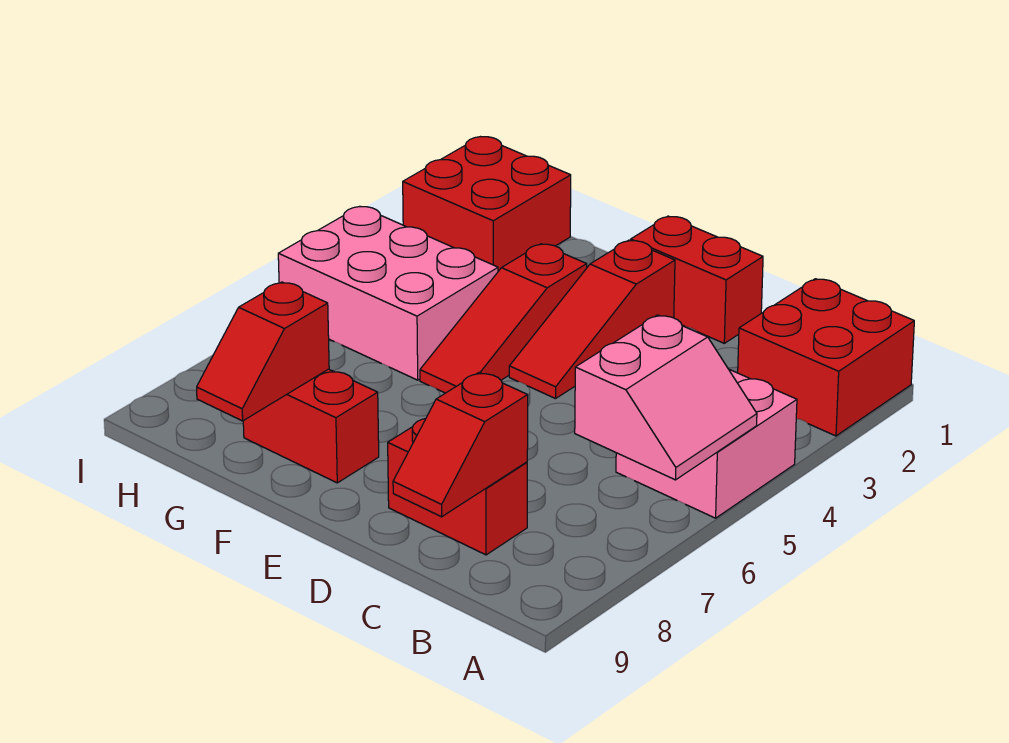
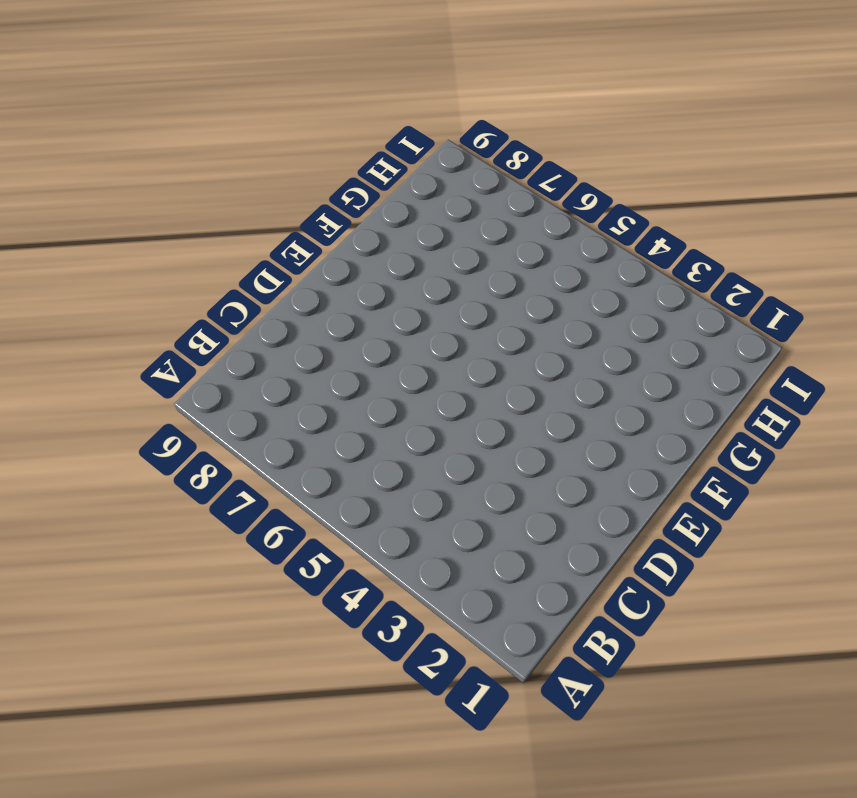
none -> red 2x2 brick [738,279,914,436]
none -> pink 2x2 brick [616,369,797,518]
none -> red 1x2 brick [388,419,527,555]

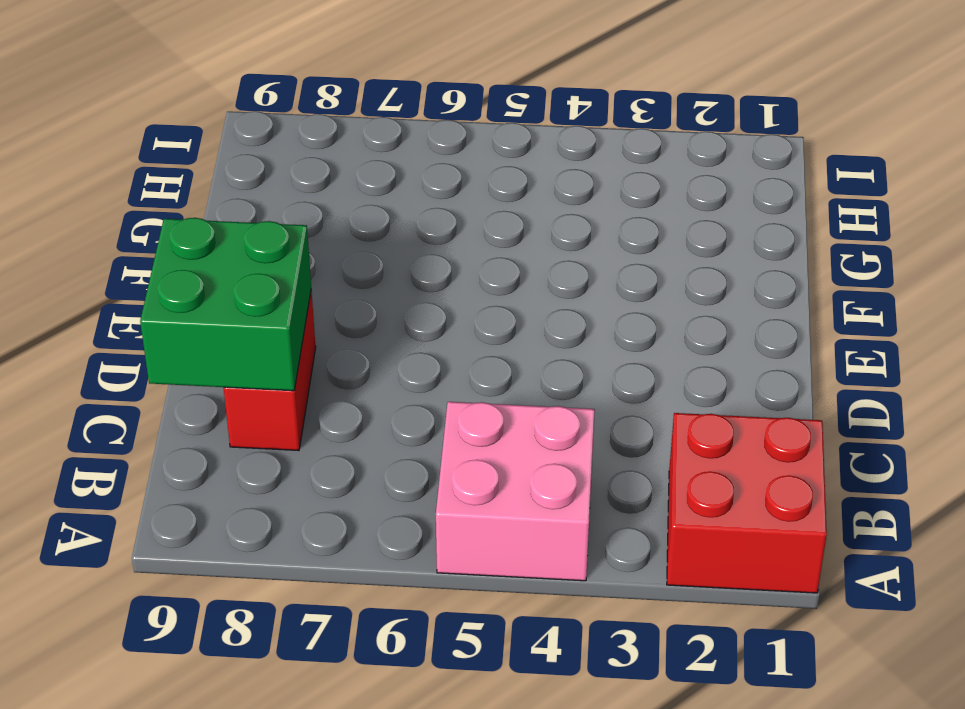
green 2x2 brick [140,218,311,391] -> red 1x2 slope [393,373,528,517]
none -> red 1x2 brick [631,216,763,343]
none -> red 1x3 slope [509,240,675,399]
none -> red 1x3 slope [420,244,587,393]

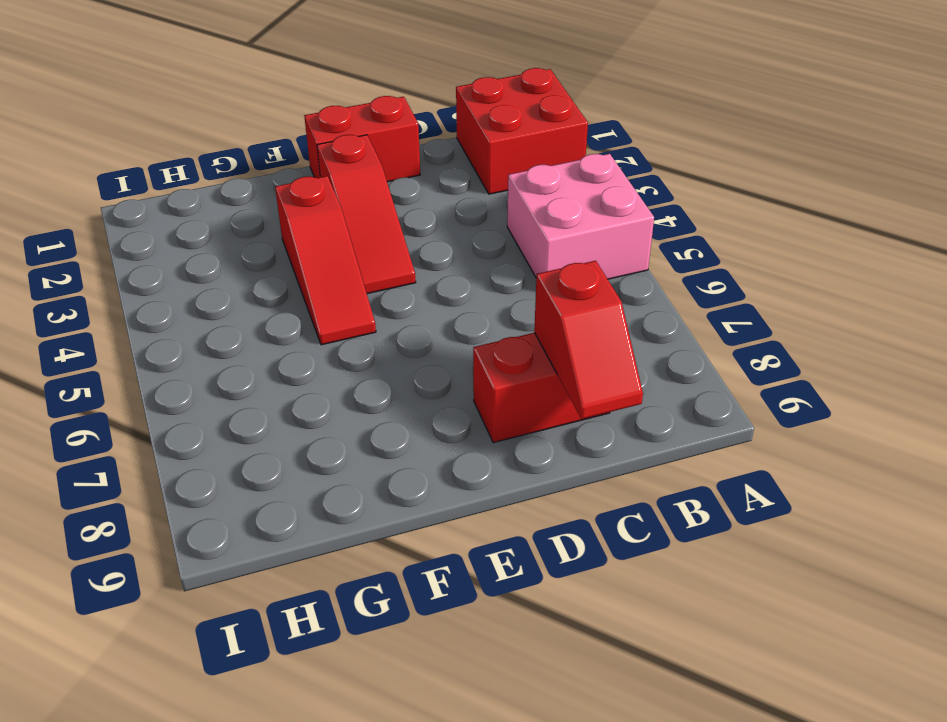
none -> red 1x2 brick [243,369,379,483]
none -> pink 2x3 brick [278,207,498,380]
none -> red 2x2 brick [403,137,571,271]

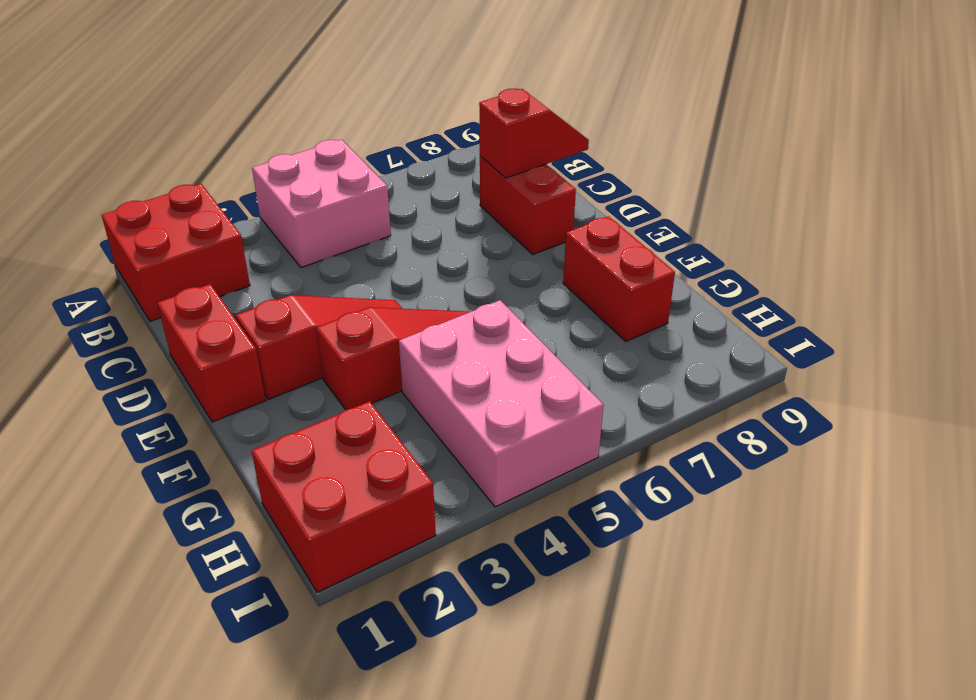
none -> pink 2x2 slope [575,315,757,480]
none -> red 1x2 slope [197,282,329,421]

